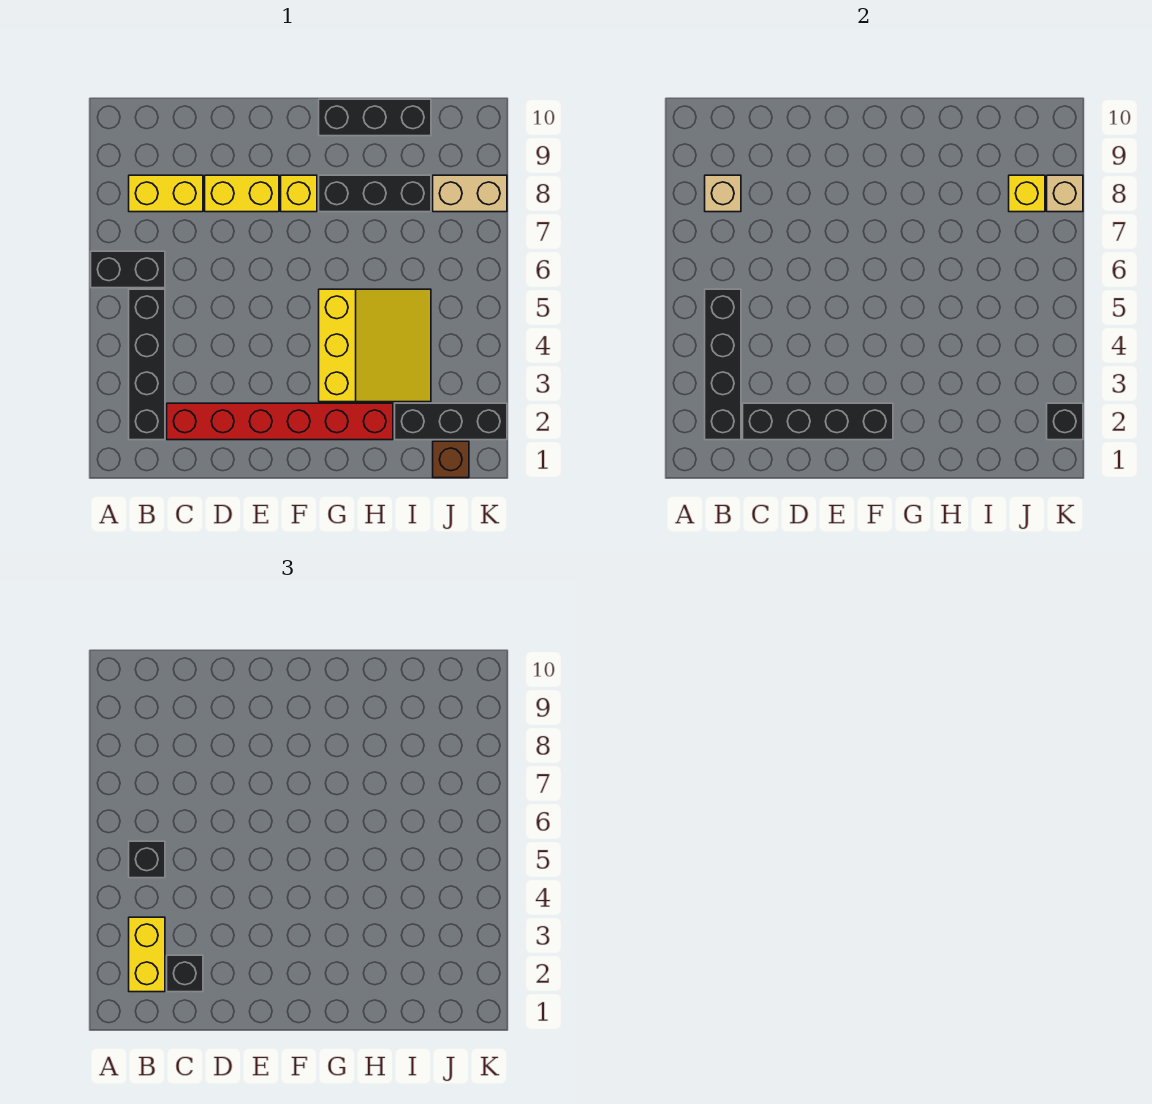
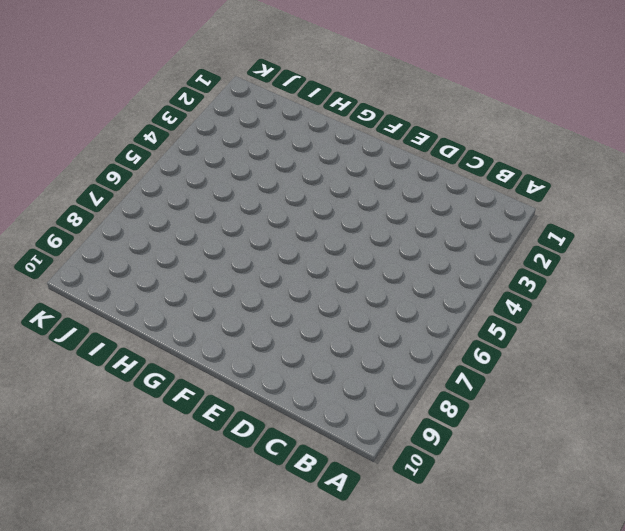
none -> black 1x2 brick [91,251,165,288]
none -> black 1x4 brick [129,289,165,440]
none -> yellow 1x2 brick [129,175,203,212]

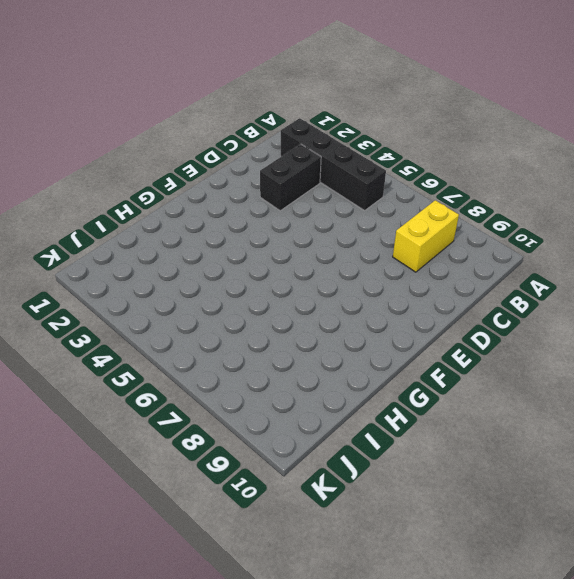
black 1x2 brick [260,144,321,211] -> black 1x2 brick moved to [91,251,165,288]
none -> red 1x6 brick [167,403,393,440]
none -> yellow 1x2 brick [205,175,279,212]
none -> yellow 1x1 brick [281,175,317,212]

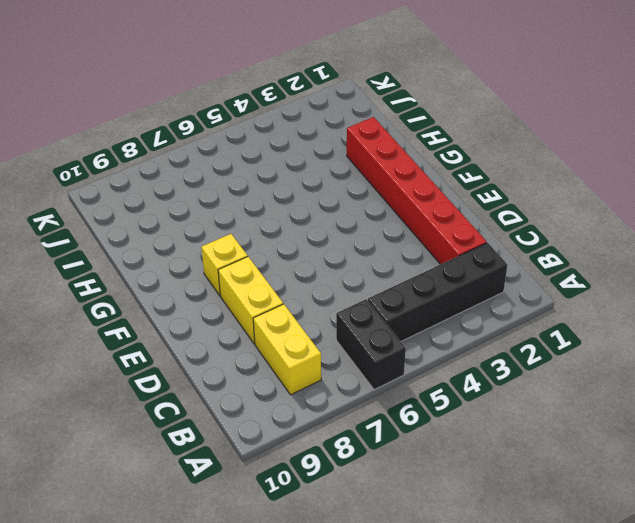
none -> yellow 3x3 slope [319,289,431,402]
none -> black 1x3 brick [319,175,431,212]
none -> black 1x3 brick [319,99,431,136]

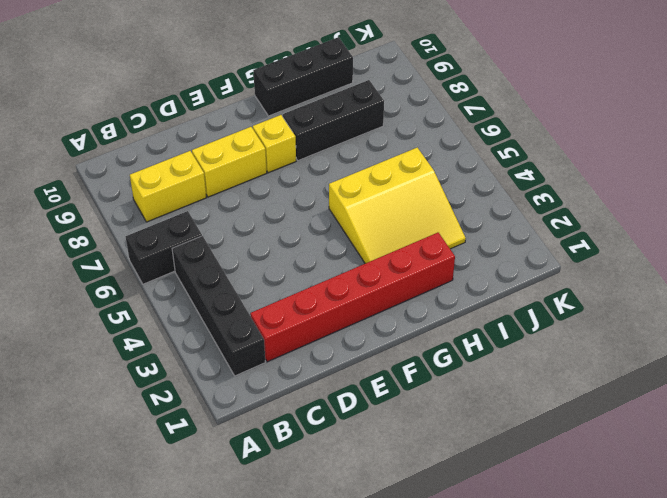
yellow 3x3 slope [329,148,466,263] -> yellow 3x3 slope turned to [319,289,431,402]
none -> black 1x3 brick [395,403,507,440]
none -> brown 1x1 brick [433,441,469,478]
none -> tan 1x2 brick [433,175,507,212]

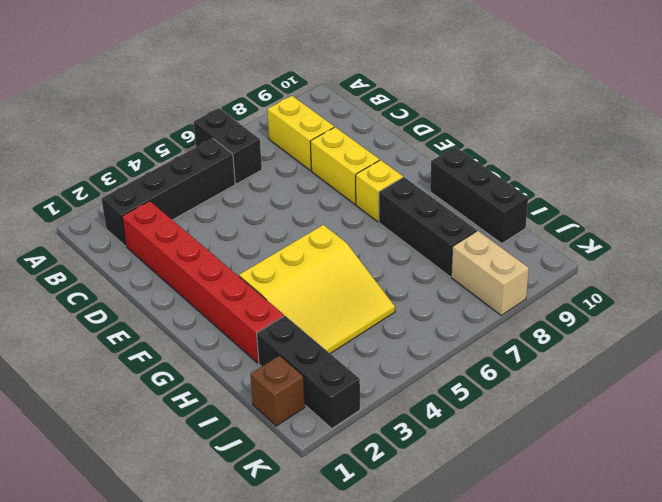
none -> black 1x4 brick [705,289,741,440]
none -> tan 1x1 brick [705,175,741,212]
none -> black 1x4 brick [743,403,893,440]

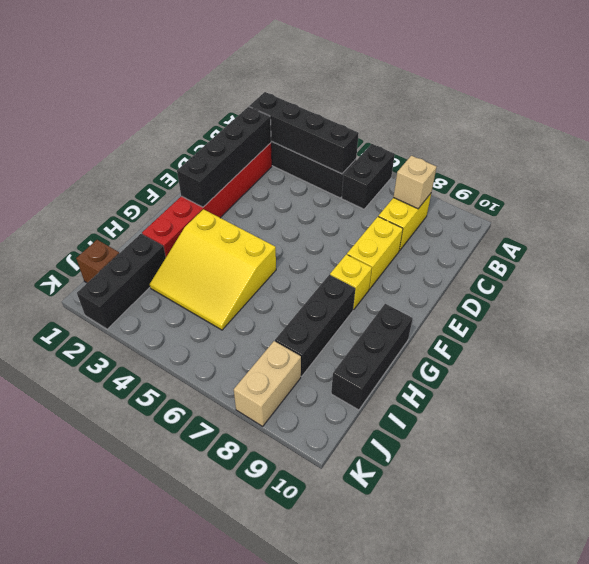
none -> yellow 1x1 brick [1009,175,1045,212]
none -> black 1x1 brick [1047,403,1083,440]
none -> tan 1x1 brick [1047,175,1083,212]

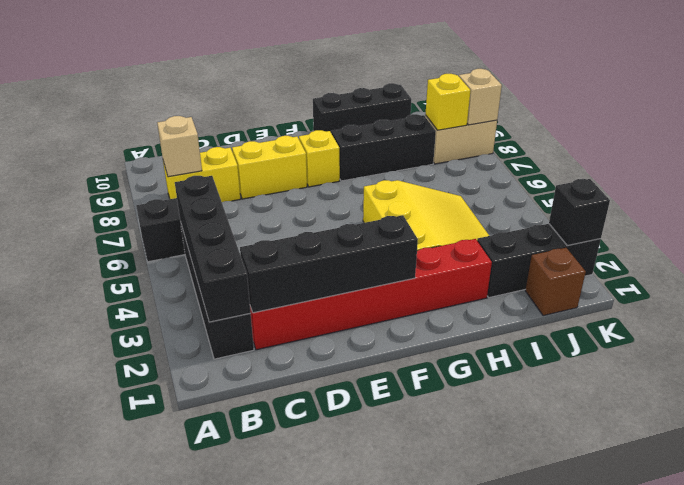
none -> yellow 1x2 brick [129,917,165,992]
none -> black 1x1 brick [129,841,165,878]
none -> black 1x1 brick [167,955,203,992]

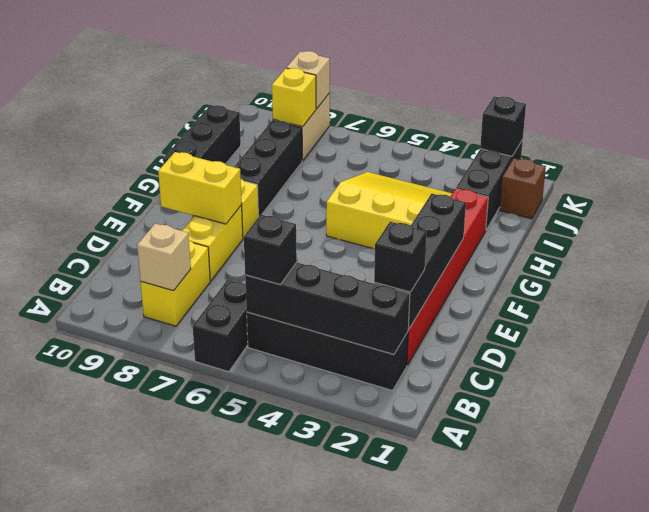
yellow 1x2 brick [158,152,242,224] -> yellow 1x2 brick moved to [129,917,165,992]

